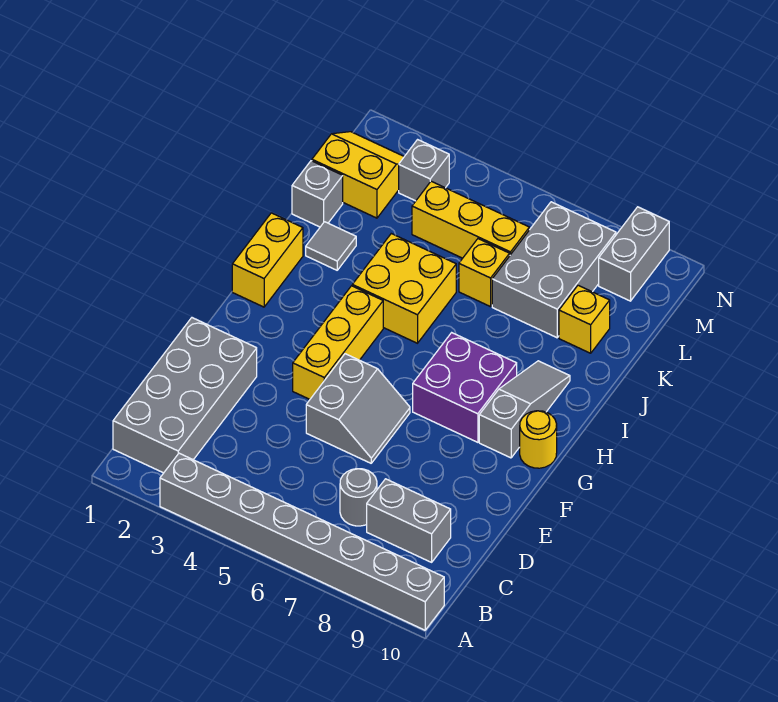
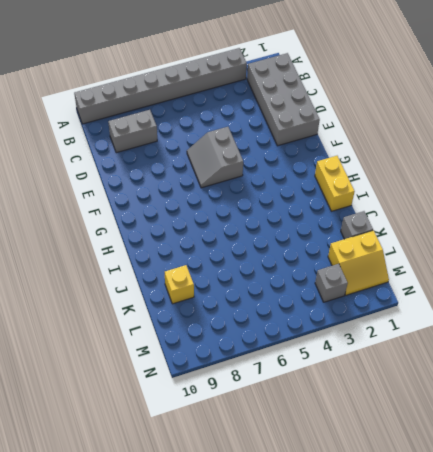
none -> grey 1x1 round brick [340,469,377,526]
none -> yellow 1x3 brick [293,286,383,399]
none -> purple 2x2 brick [413,333,517,442]

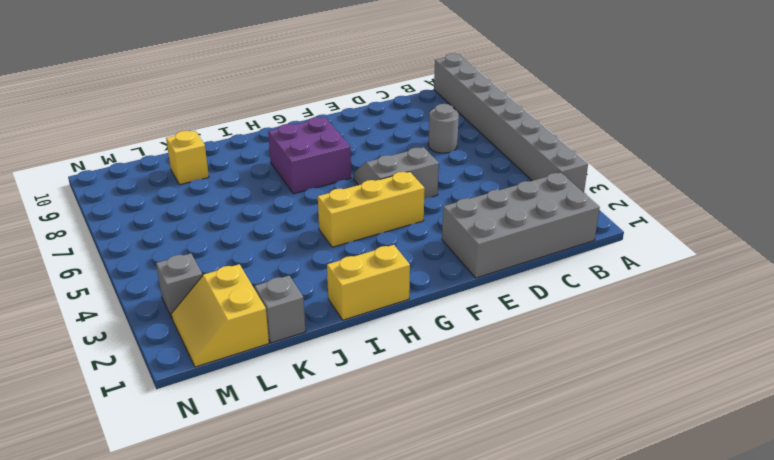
none -> grey 1x2 brick [367,479,451,562]
none -> grey 1x3 slope [479,361,570,458]
none -> yellow 1x1 round brick [520,411,557,468]

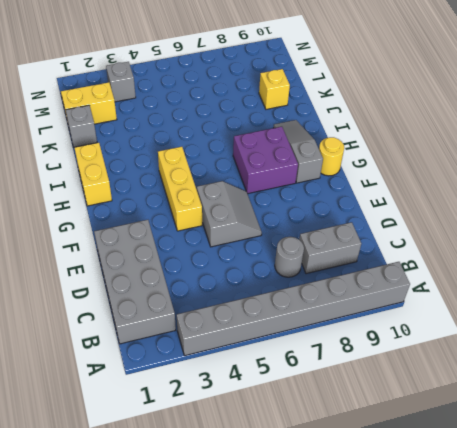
none -> yellow 2x2 brick [352,234,456,343]
none -> grey 1x1 tile [306,222,356,270]
none -> yellow 1x1 brick [459,239,510,307]

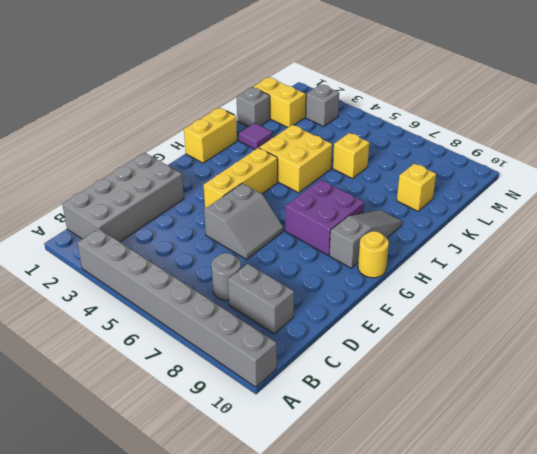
purple 1x1 tile [239,123,272,150] -> grey 1x1 tile [306,222,356,270]
none -> grey 2x3 brick [492,202,616,338]
none -> yellow 1x3 brick [412,181,529,258]
none -> grey 1x2 brick [599,207,669,301]

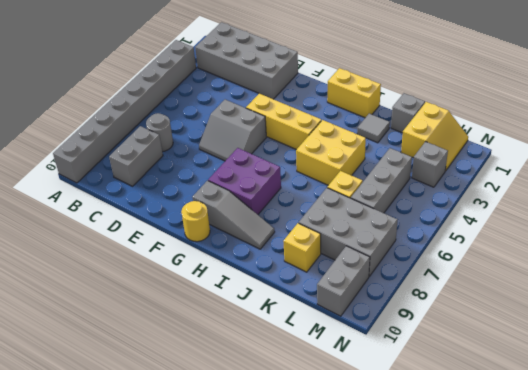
grey 1x3 brick [351,148,412,213] -> yellow 1x3 brick [412,181,529,258]
grey 1x2 brick [317,246,370,316] -> grey 1x2 brick turned to [599,207,669,301]

